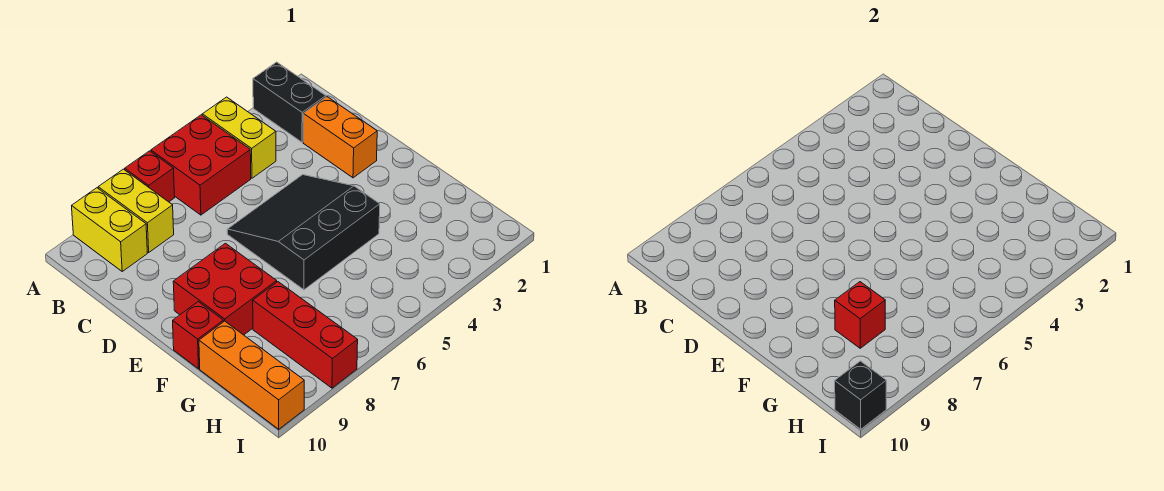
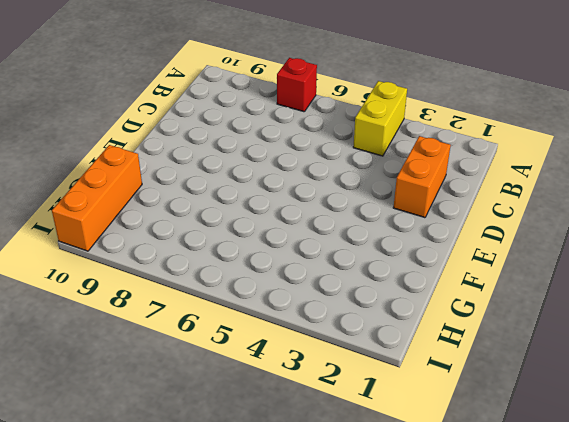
none -> black 1x2 brick [253,62,326,142]
none -> red 2x2 brick [151,115,251,215]
none -> yellow 1x2 brick [98,169,174,252]

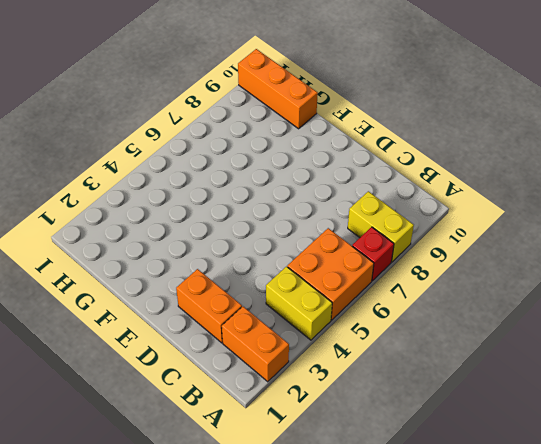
orange 1x2 brick [222,307,289,382] -> black 1x2 brick [253,62,326,142]
orange 2x2 brick [287,228,374,320] -> red 2x2 brick [151,115,251,215]
none -> yellow 1x2 brick [72,188,147,271]
none -> black 3x3 slope [227,175,380,290]
none -> red 2x2 brick [173,243,277,335]

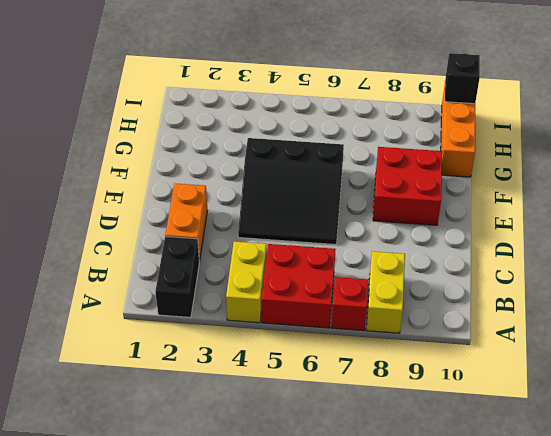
none -> yellow 1x2 brick [72,188,147,271]
none -> red 1x1 brick [173,302,223,369]
none -> red 1x3 brick [253,282,358,388]

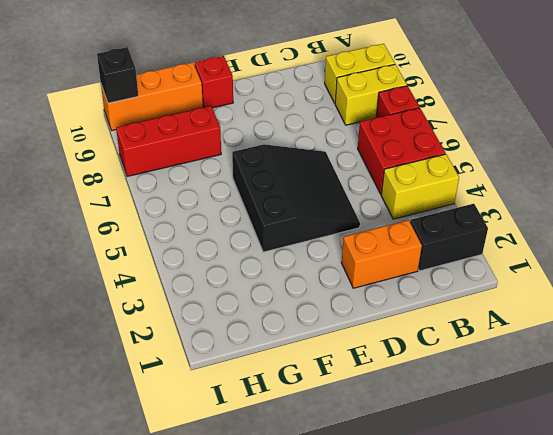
none -> red 2x2 brick [173,243,277,335]
none -> red 1x1 brick [835,282,885,348]

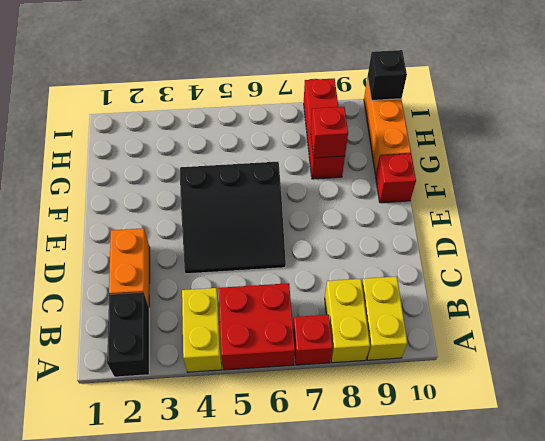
none -> red 2x2 brick [173,243,277,335]

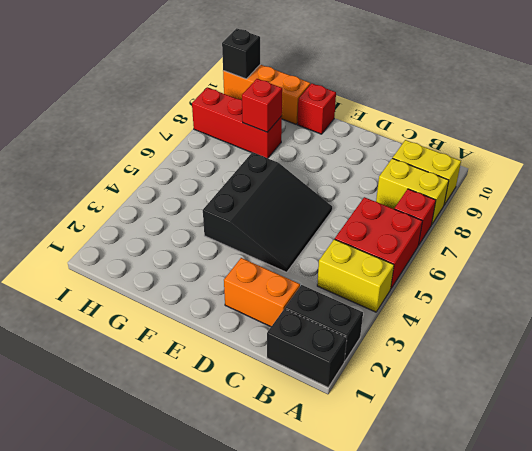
black 1x2 brick [267,309,347,387] -> none
none -> red 2x2 brick [173,243,277,335]

